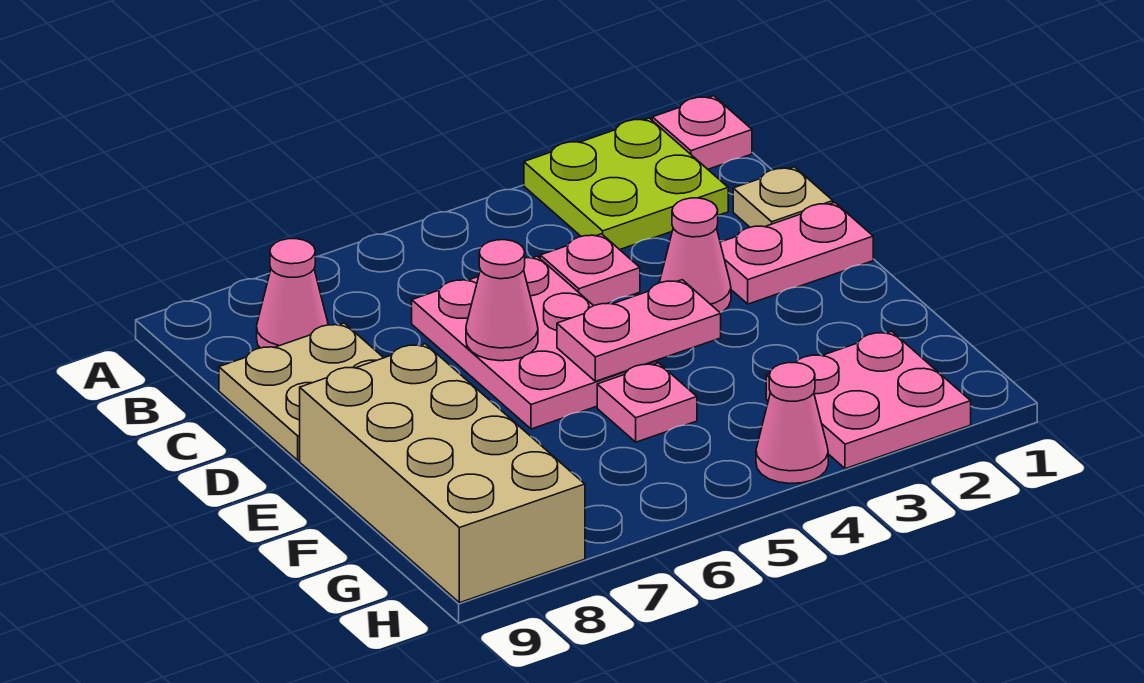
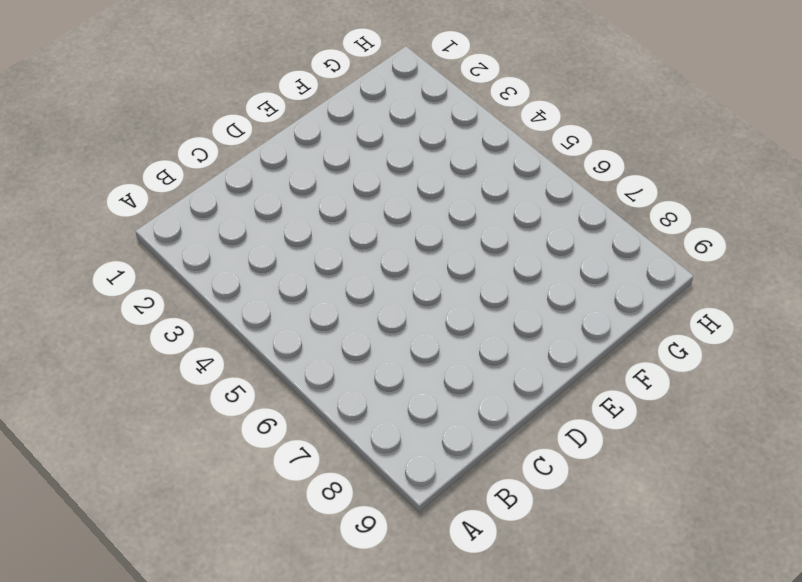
none -> pink 1x1 plate [652,96,752,169]
none -> lime 2x2 plate [524,118,728,250]
none -> pink 1x1 cone [257,239,328,348]

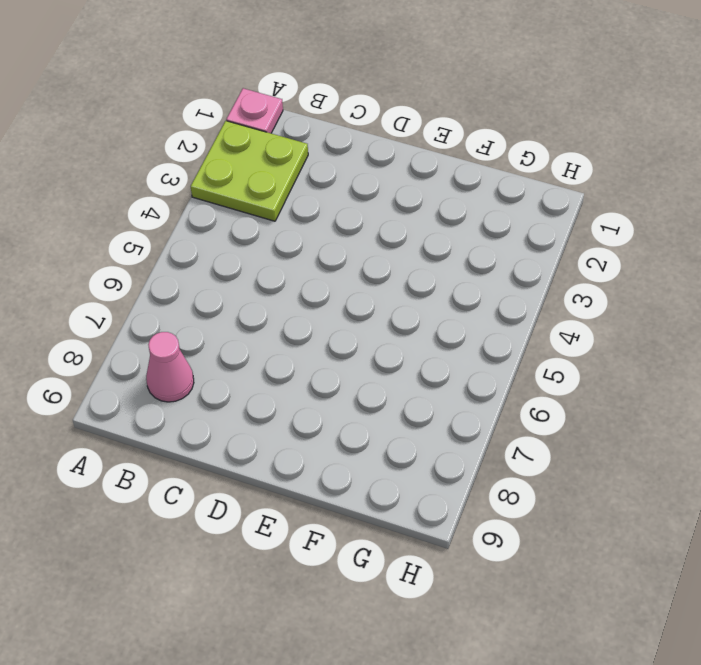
none -> tan 1x1 plate [733,167,833,227]
none -> pink 1x1 plate [540,234,640,306]
none -> pink 2x3 plate [412,256,657,429]

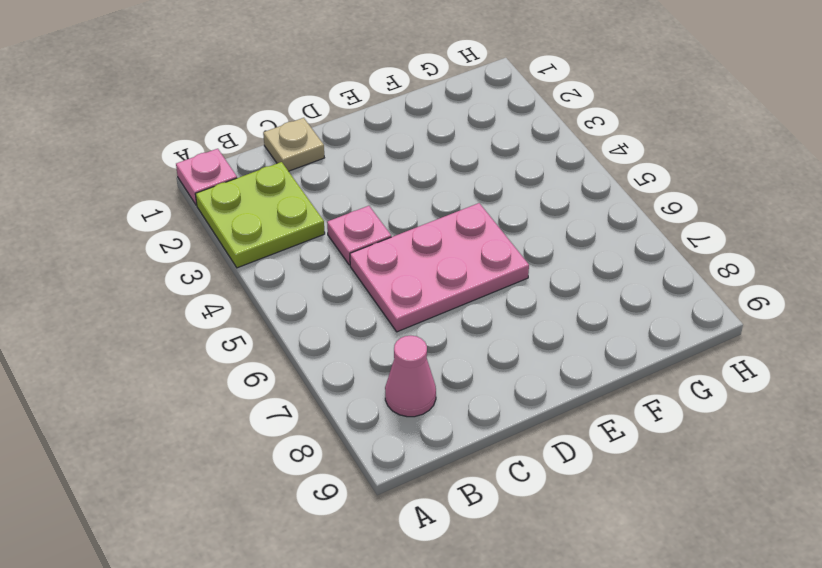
none -> tan 2x2 plate [219,323,383,460]
none -> pink 1x2 plate [720,202,873,304]
none -> pink 1x1 cone [659,198,731,313]

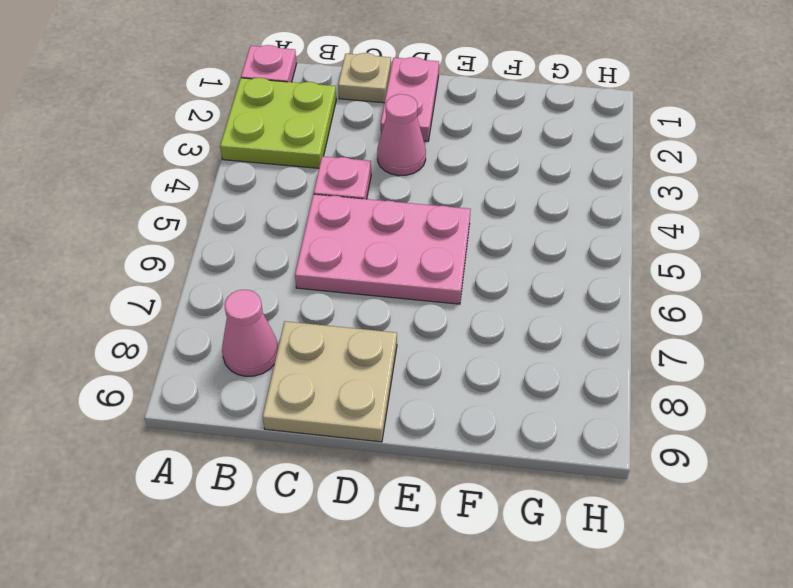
none -> tan 2x4 brick [300,344,585,603]
none -> pink 1x1 plate [597,363,697,442]
none -> pink 2x2 plate [766,331,971,469]

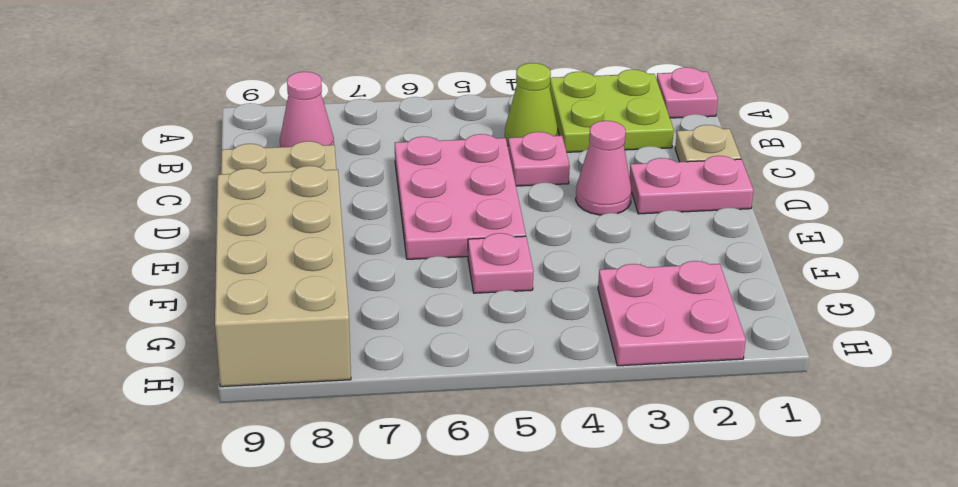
lime 1x1 cone [505,63,558,145] -> none
none -> pink 1x1 cone [756,363,828,483]
none -> pink 1x1 cone [466,240,538,361]
none -> pink 1x2 plate [557,280,721,381]

